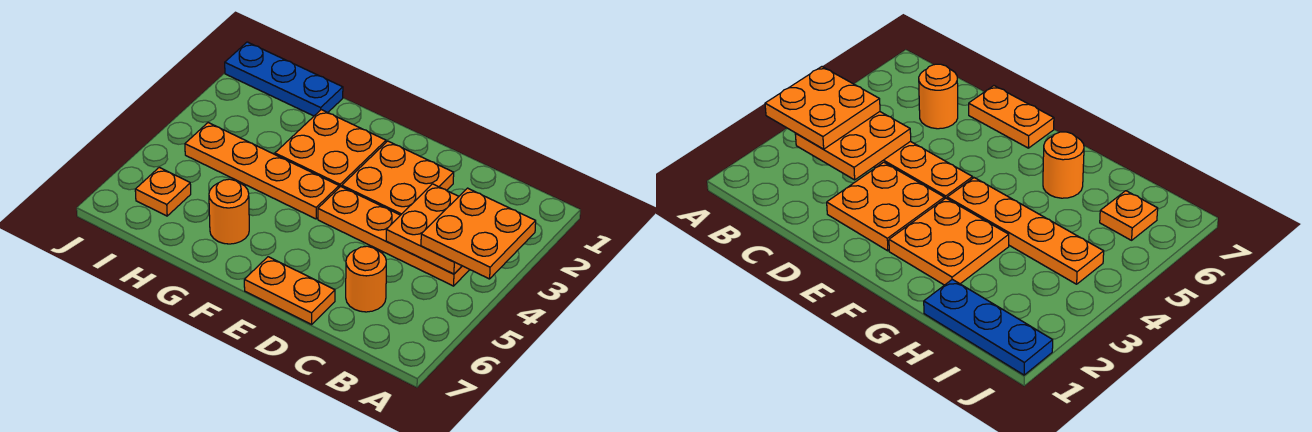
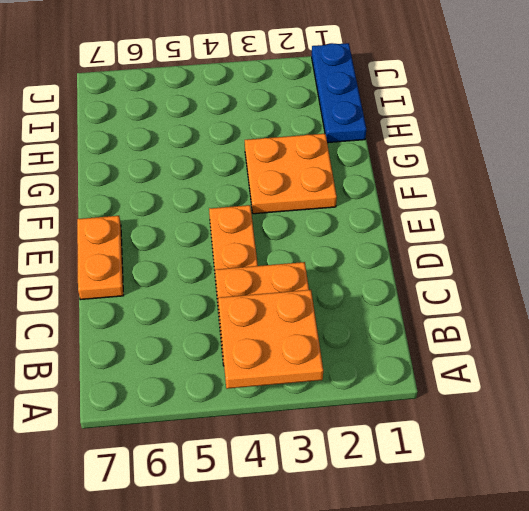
none -> orange 1x1 round brick [346,246,386,312]
none -> orange 2x2 plate [342,141,454,215]

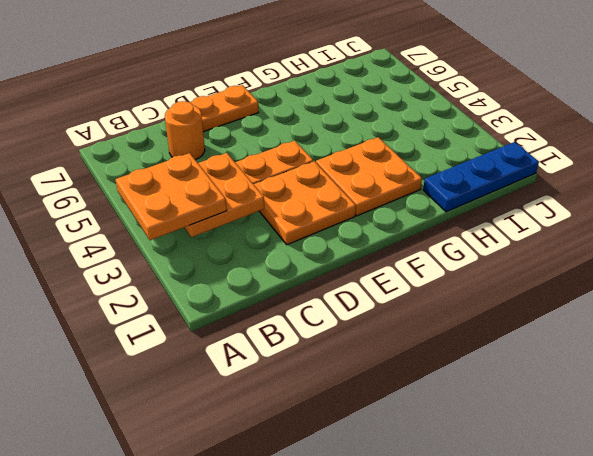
none -> orange 1x4 plate [185,123,339,219]
none -> orange 1x1 round brick [209,179,249,244]

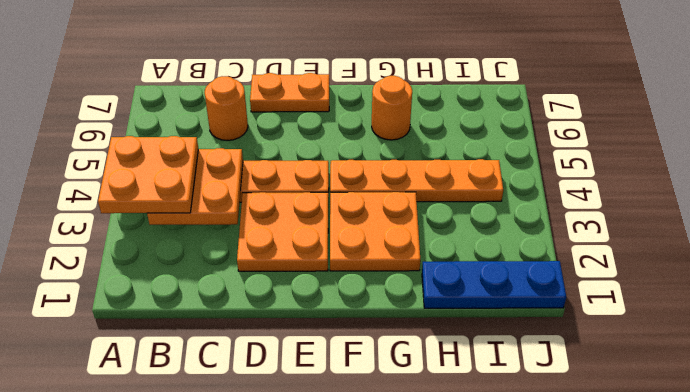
none -> orange 1x1 plate [135,167,191,216]

